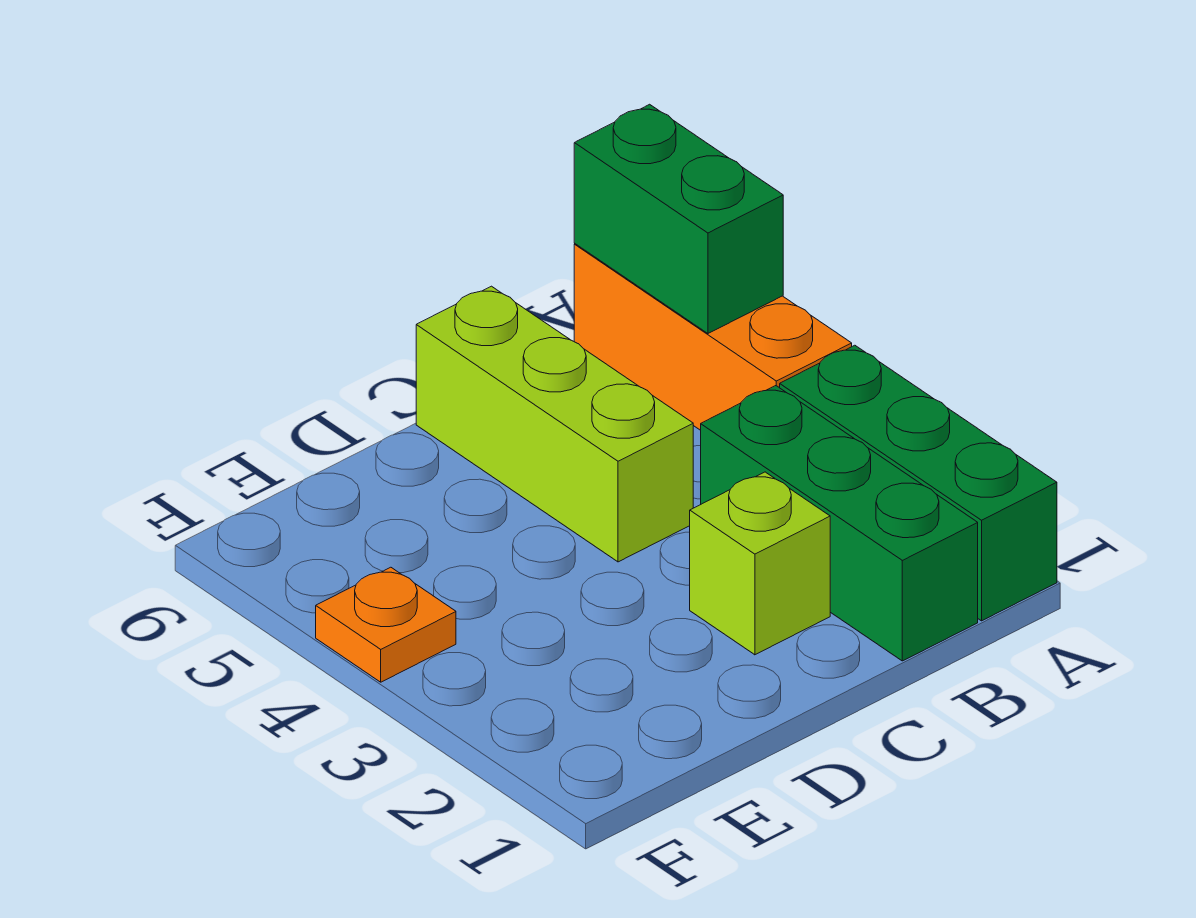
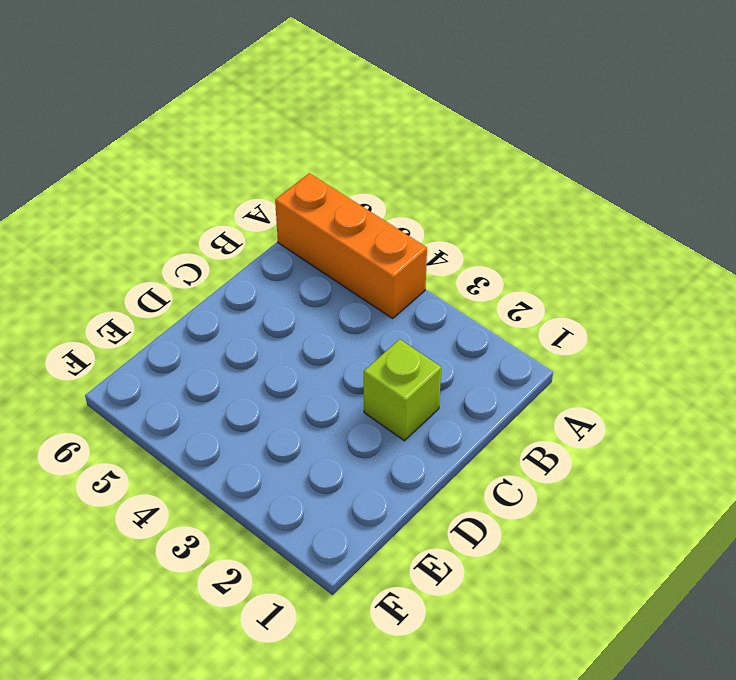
none -> green 1x3 brick [780,345,1057,621]
none -> green 1x3 brick [701,386,978,661]

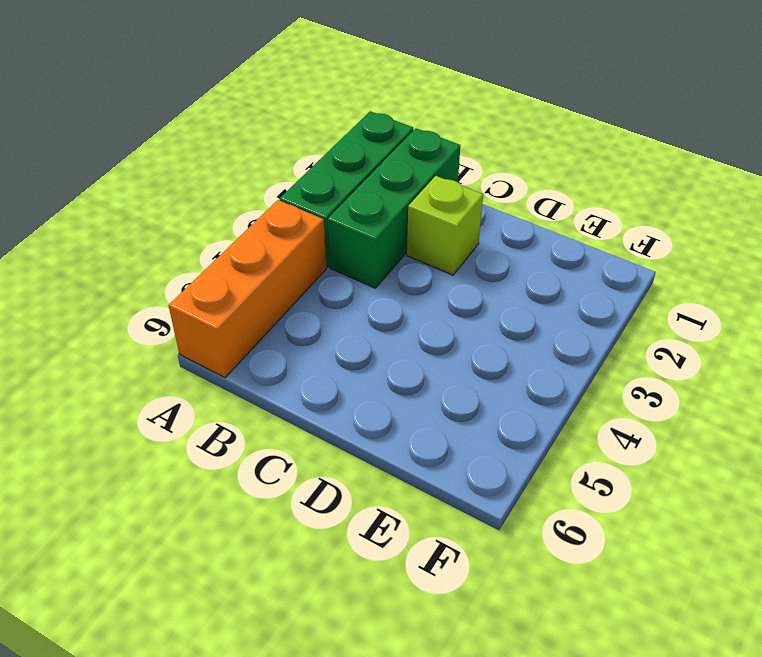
none -> lime 1x3 brick [416,286,693,562]
none -> orange 1x1 plate [316,567,456,682]

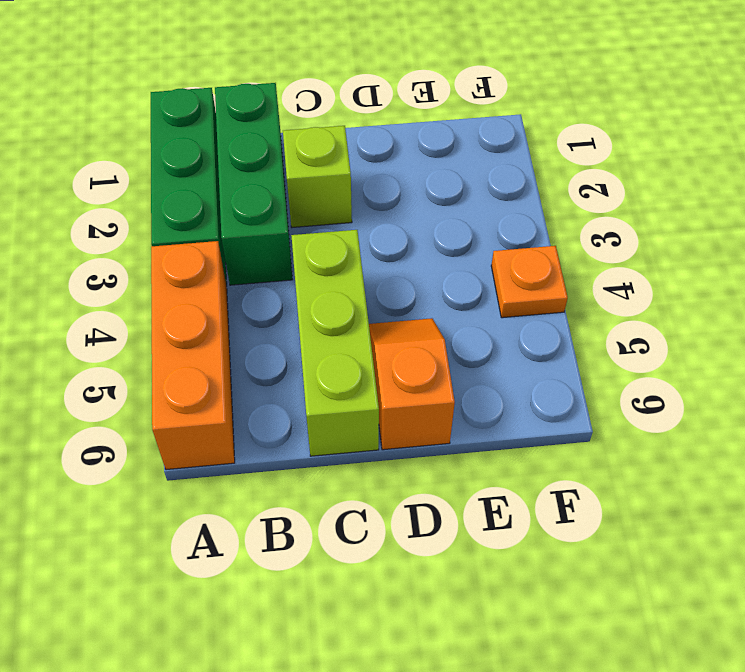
orange 1x2 slope [369,318,455,450] -> none
none -> green 1x2 brick [574,104,783,333]

